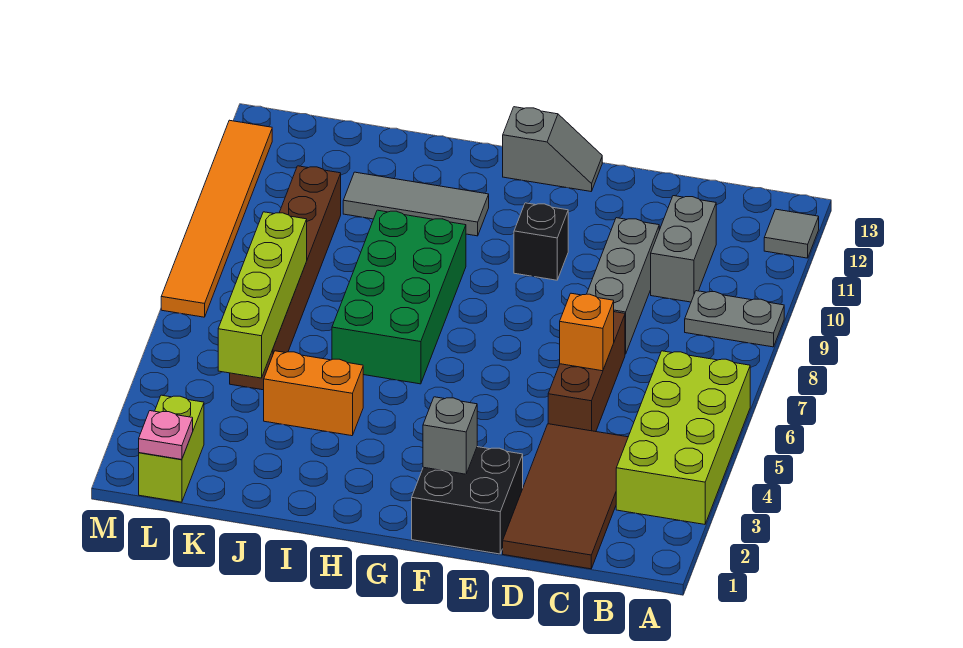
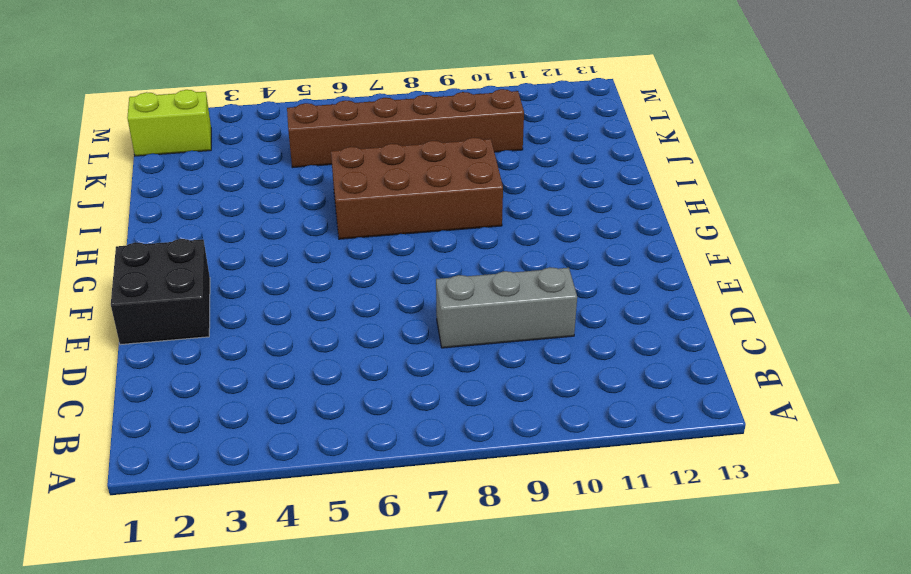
brown 2x4 brick [331,138,503,239] -> green 2x4 brick [332,210,466,384]
none -> lime 2x4 brick [616,351,750,524]
none -> grey 1x2 plate [685,291,784,347]
none -> grey 1x1 tile [764,209,819,258]

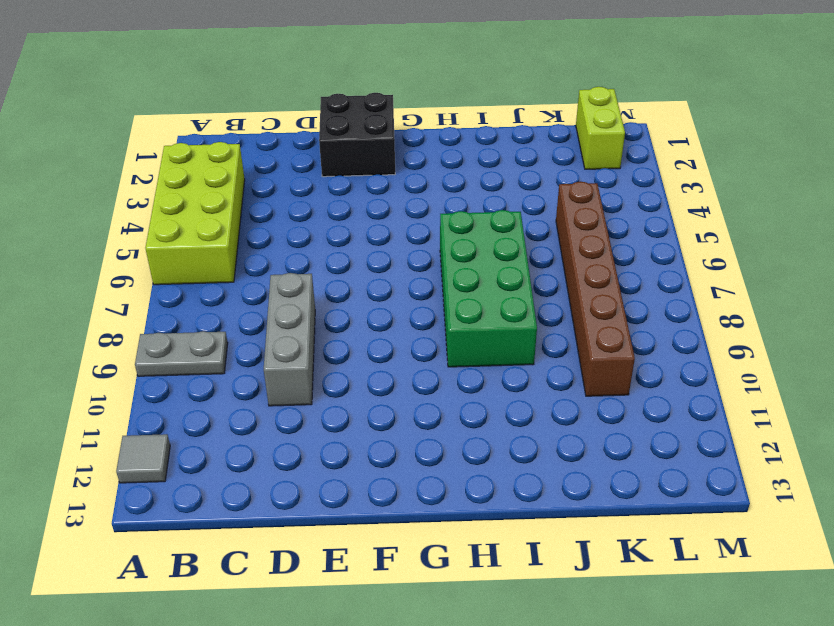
none -> brown 2x4 tile [503,424,628,569]
none -> grey 1x2 brick [651,196,716,302]
none -> brown 1x3 brick [548,312,625,432]

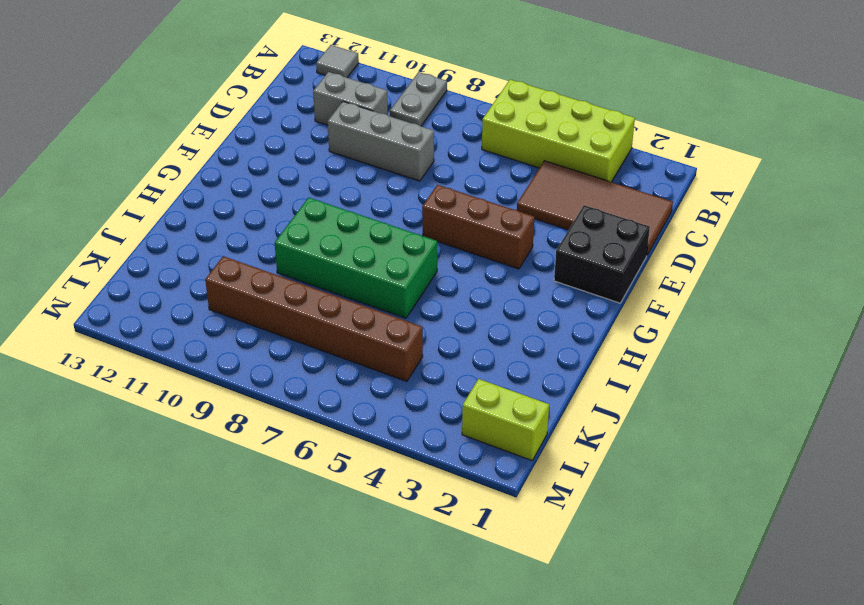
brown 1x3 brick [422,185,534,269] -> brown 1x3 brick moved to [548,312,625,432]
none -> black 1x1 brick [514,203,568,280]
none -> grey 1x2 slope [503,107,602,191]
none -> grey 1x3 tile [343,172,489,236]

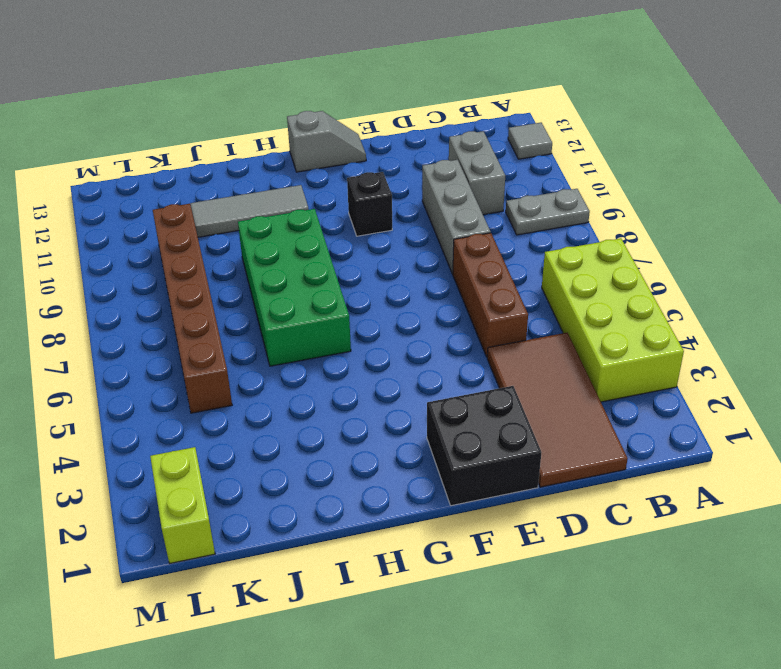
none -> orange 1x2 brick [264,351,363,436]
none -> orange 1x6 tile [161,120,272,317]
none -> orange 1x1 brick [560,293,614,371]

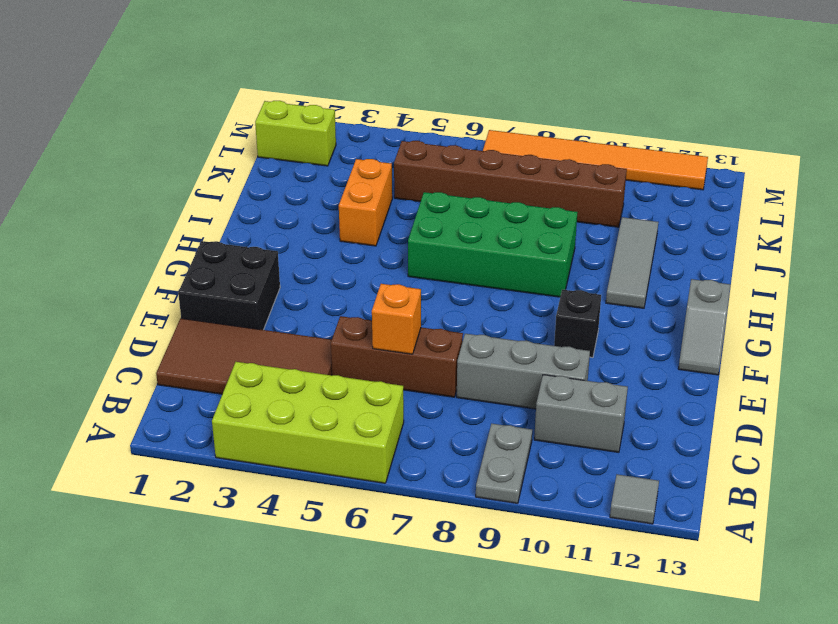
none -> grey 1x1 brick [423,397,477,474]
none -> lime 1x4 brick [218,212,307,378]
none -> pink 1x1 plate [139,411,193,460]

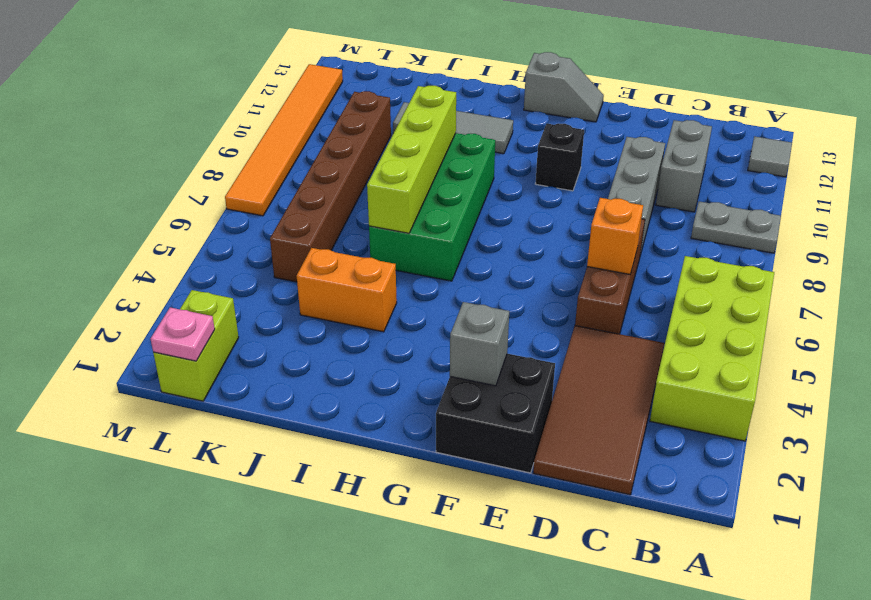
lime 1x4 brick [367,86,456,233] -> lime 1x4 brick moved to [218,212,307,378]

